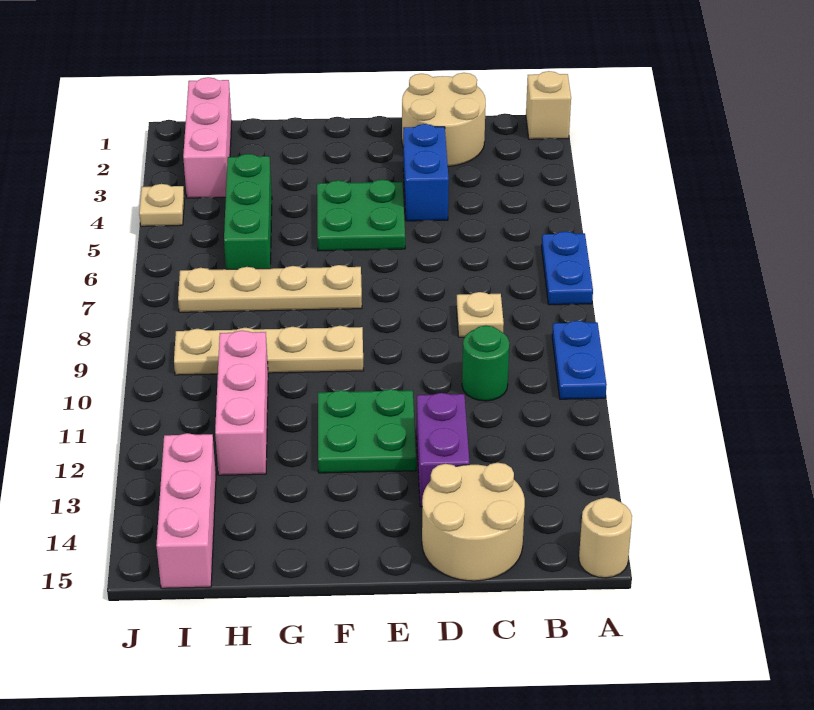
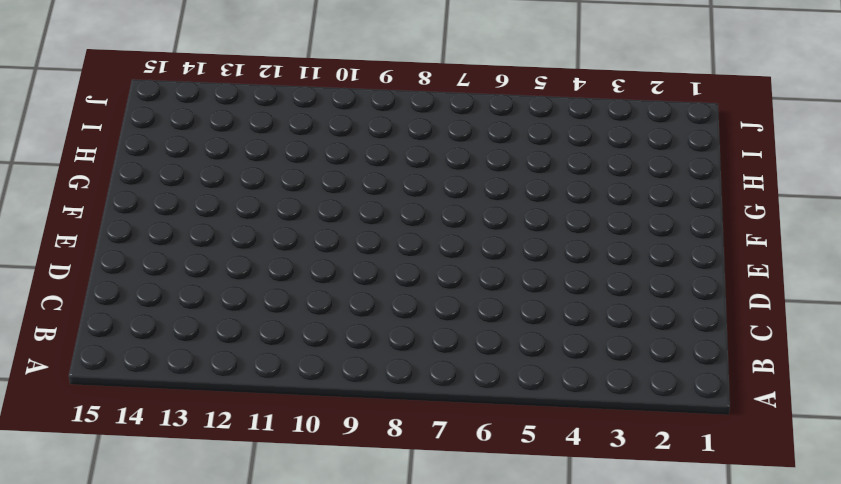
none -> tan 1x1 brick [526,71,571,139]
none -> blue 1x2 plate [542,231,593,305]
none -> blue 1x2 plate [552,321,607,399]

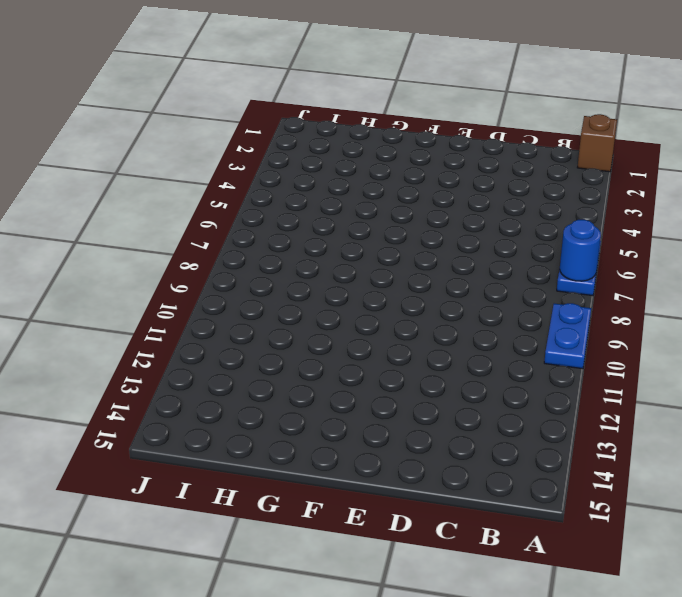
brown 1x1 brick [577,114,617,172] -> tan 1x1 brick [526,71,571,139]
blue 1x1 round brick [560,220,601,281] -> none
none -> tan 1x1 round brick [579,497,632,578]
none -> tan 2x2 round brick [402,73,486,166]
none -> tan 1x1 plate [456,292,504,337]

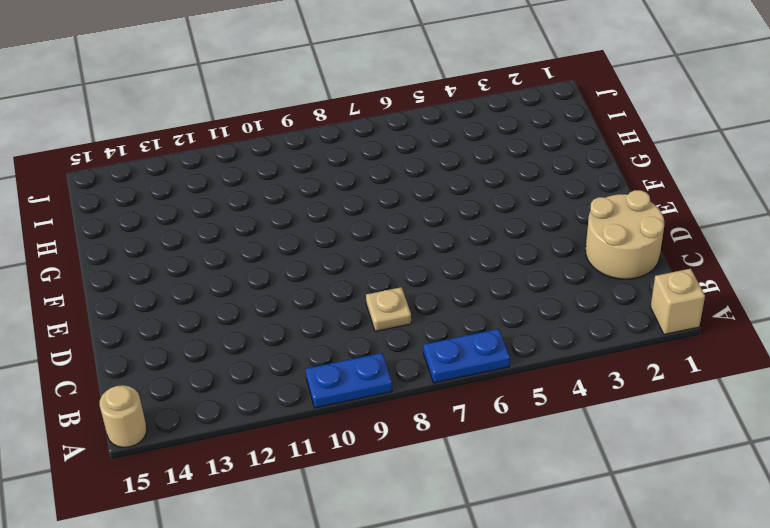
none -> green 1x1 round brick [462,325,509,401]
none -> tan 2x2 round brick [422,463,525,581]
none -> blue 1x2 brick [403,124,449,221]

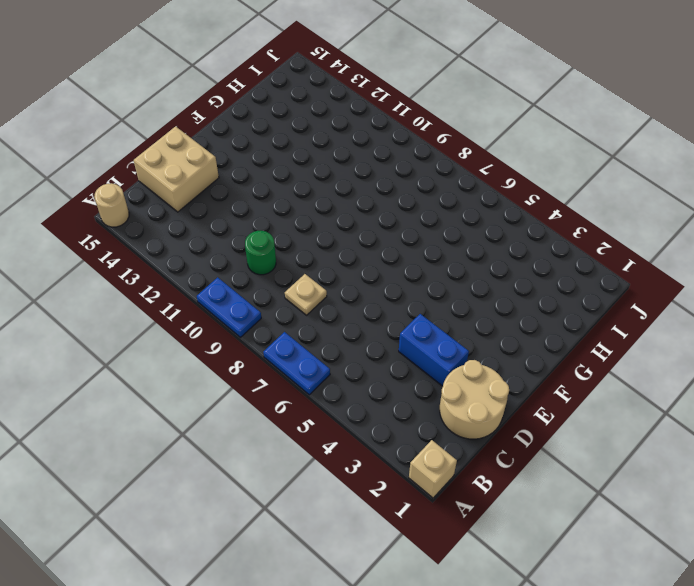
tan 2x2 brick [134,126,219,212] -> tan 2x2 round brick [422,463,525,581]
none -> purple 1x2 brick [417,393,469,507]
none -> green 2x2 plate [317,180,405,251]
none -> green 2x2 plate [318,389,416,473]

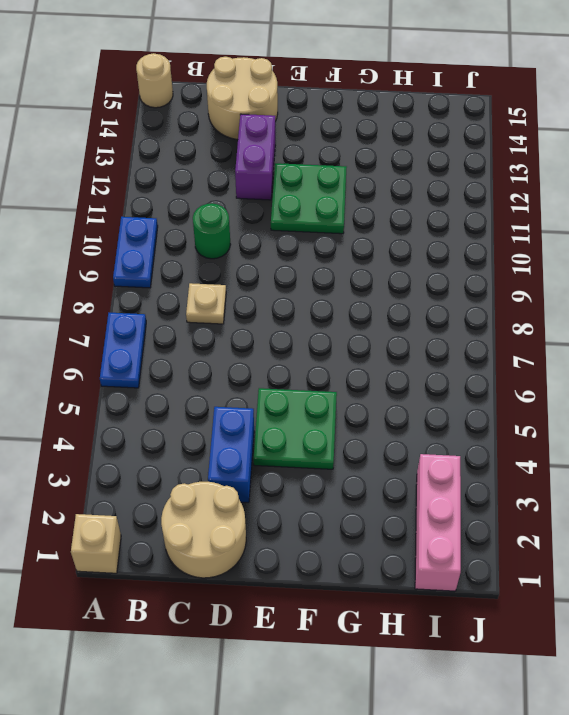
none -> tan 1x4 plate [178,265,362,312]
none -> tan 1x4 plate [174,326,364,375]
none -> green 1x3 brick [224,154,272,269]

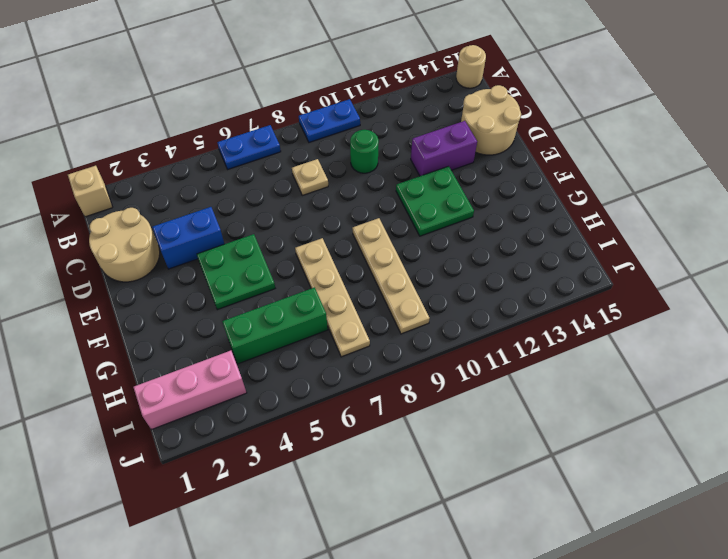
none -> pink 1x3 brick [215,331,268,475]
none -> pink 1x3 brick [156,433,216,588]
none -> tan 1x1 plate [139,184,185,226]

